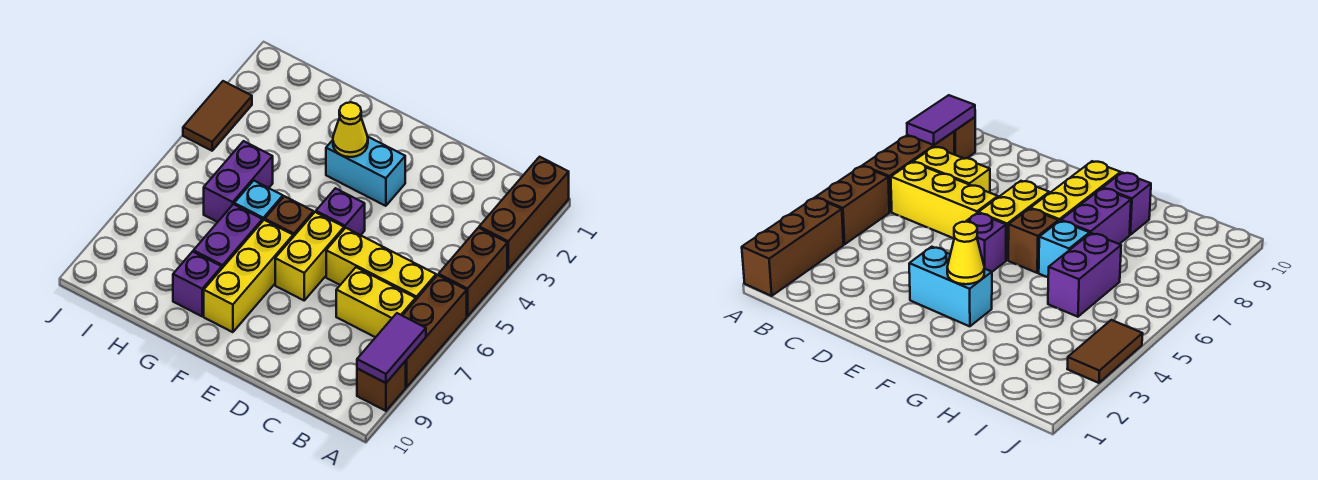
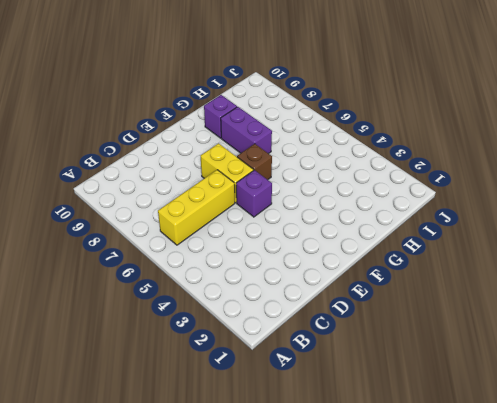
none -> brown 1x3 brick [479,157,569,269]
none -> brown 1x2 brick [439,228,507,316]
none -> brown 1x3 brick [403,275,467,387]

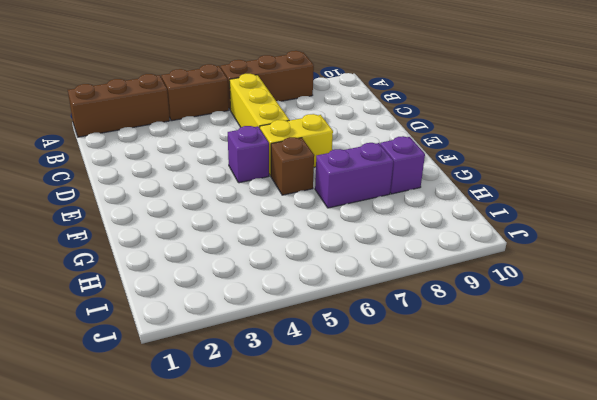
none -> brown 1x1 brick [357,361,406,411]
none -> yellow 1x2 brick [336,267,416,337]
none -> cyan 1x2 brick [326,136,405,206]

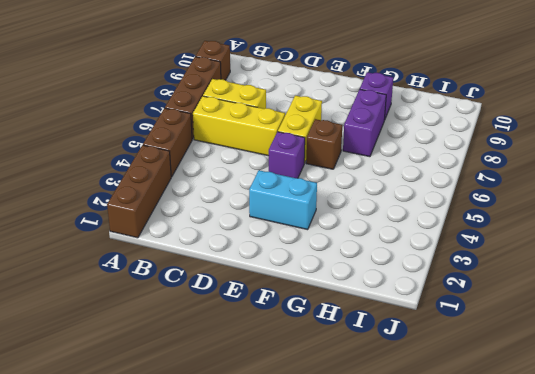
none -> yellow 1x3 brick [204,220,293,332]
none -> cyan 1x1 brick [234,181,283,221]
none -> purple 1x2 brick [204,141,273,222]

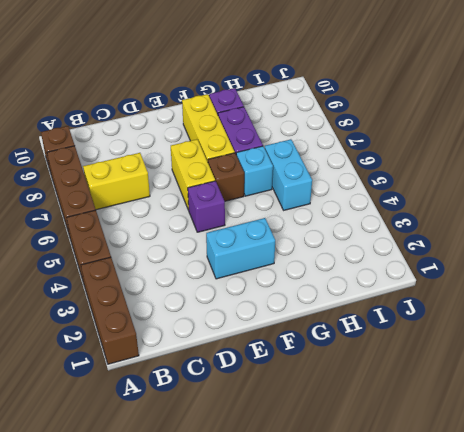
cyan 1x2 brick [265,139,312,210] -> purple 1x2 brick [204,141,273,222]
none -> yellow 1x3 brick [326,228,436,299]
none -> brown 1x2 tile [183,81,252,151]
none -> purple 1x2 tile [357,313,426,383]

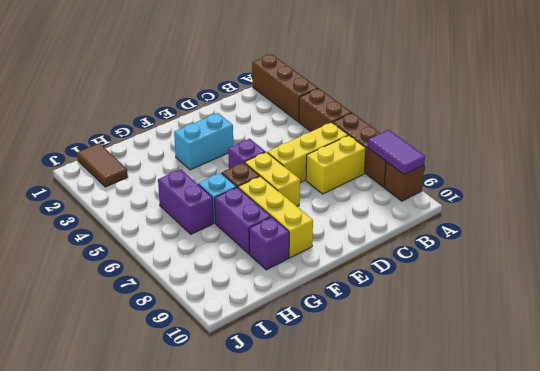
brown 1x2 tile [77,143,128,187] -> brown 1x2 tile moved to [183,81,252,151]
none -> yellow 1x1 cone [333,102,368,157]

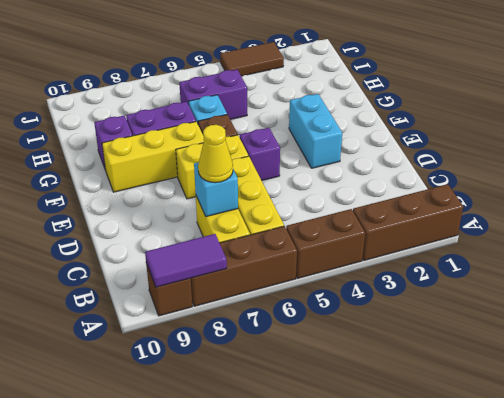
cyan 1x1 brick [194,162,238,217] -> none
yellow 1x1 cone [198,125,233,183] -> yellow 1x1 cone moved to [333,102,368,157]

